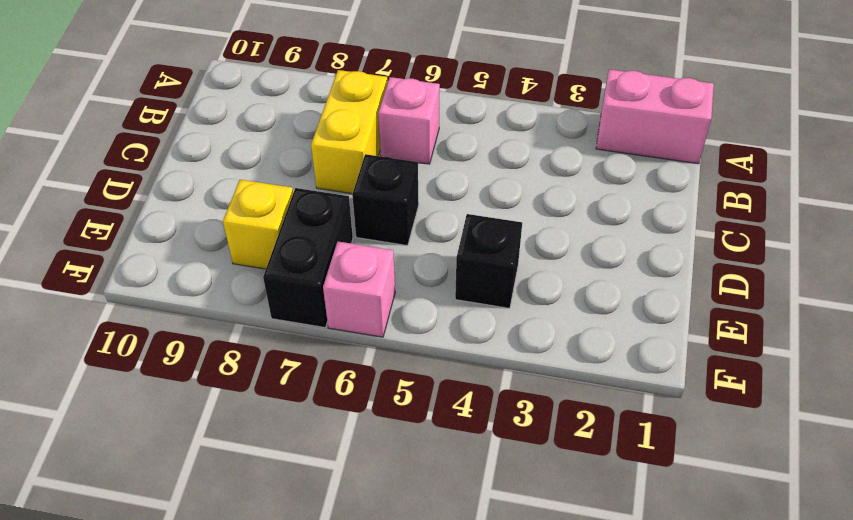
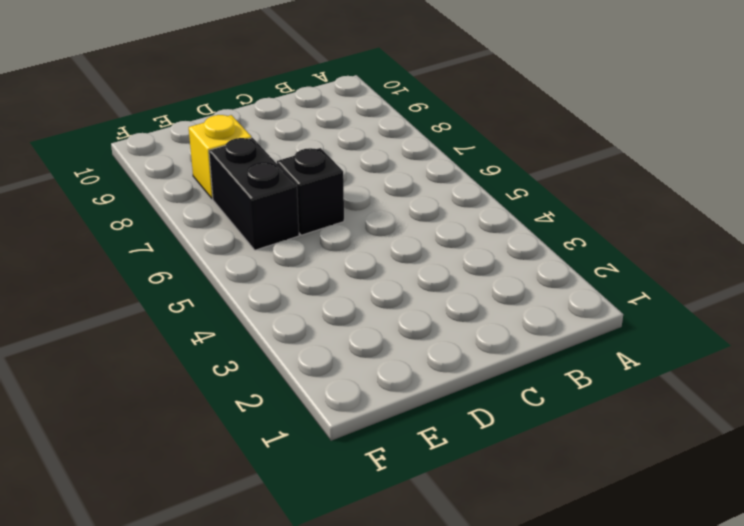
black 1x2 brick [209,138,299,250] -> black 1x2 brick turned to [263,188,353,328]
none -> pink 1x2 brick [596,69,714,164]
none -> pink 1x1 brick [378,77,440,164]

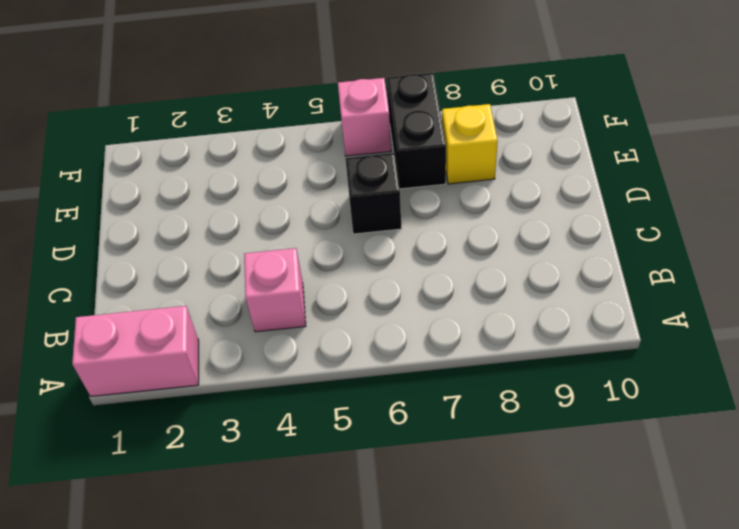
pink 1x1 brick [244,248,306,332] -> pink 1x1 brick moved to [378,77,440,164]
none -> yellow 1x2 brick [311,70,387,194]
none -> black 1x1 brick [455,214,522,308]

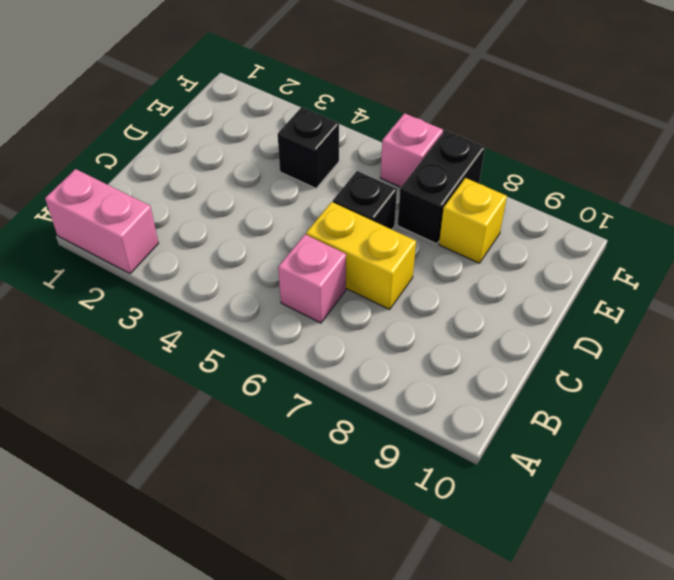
yellow 1x2 brick [306,202,416,310] -> yellow 1x2 brick turned to [311,70,387,194]

